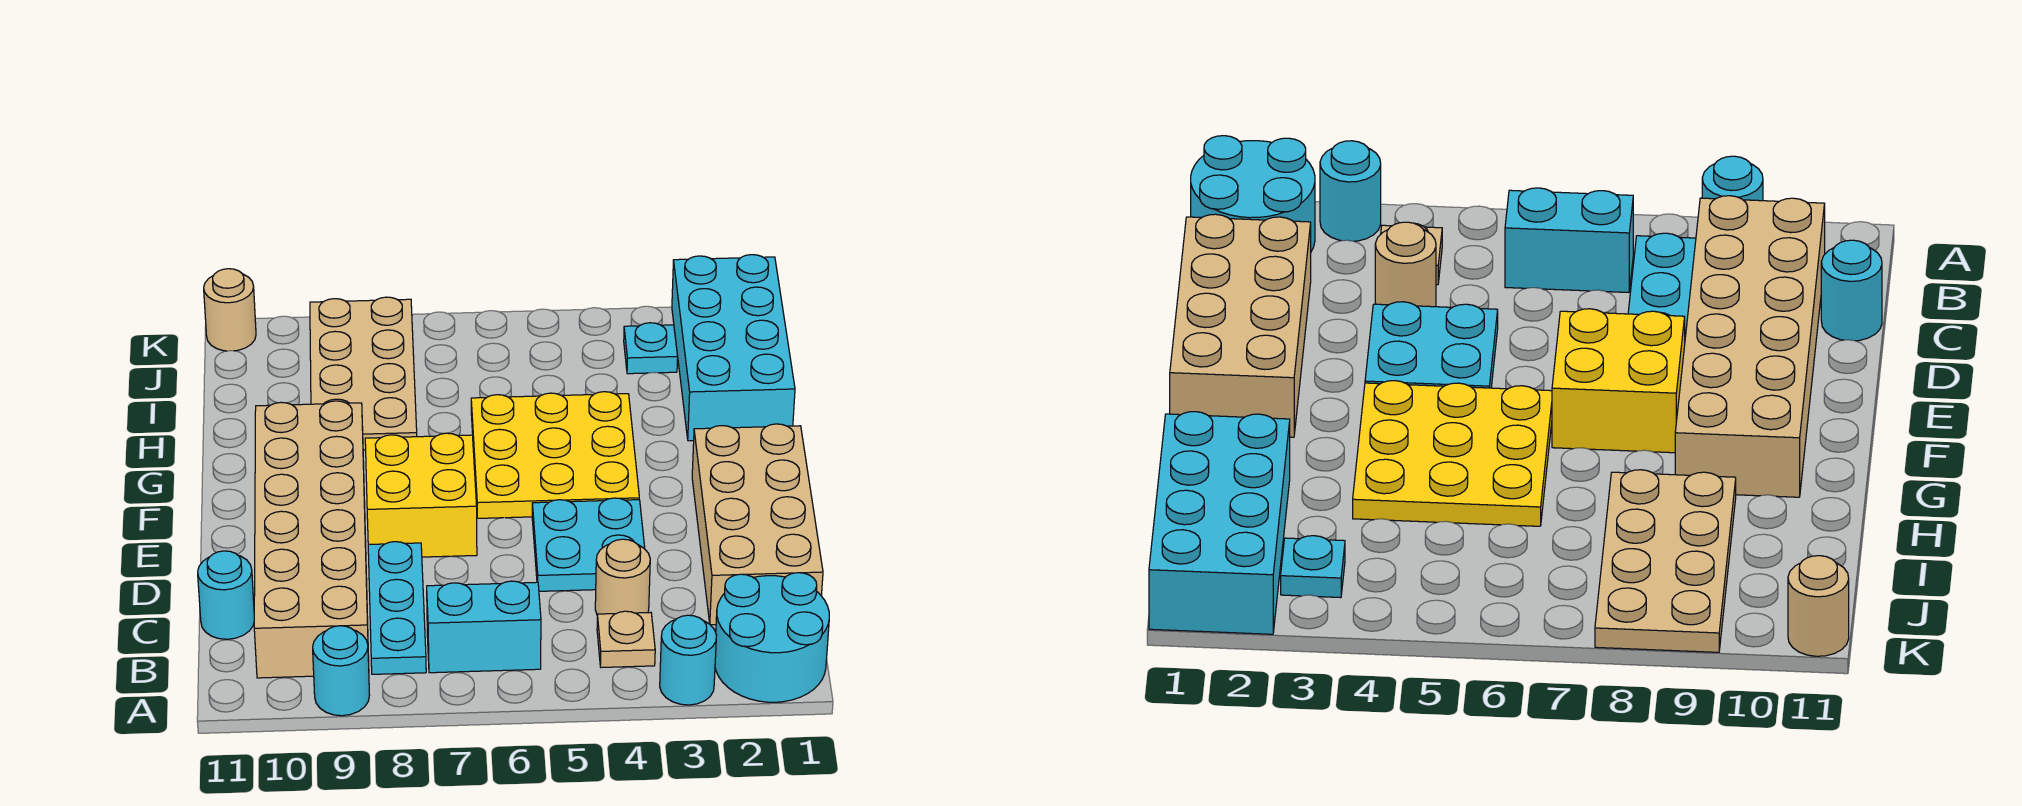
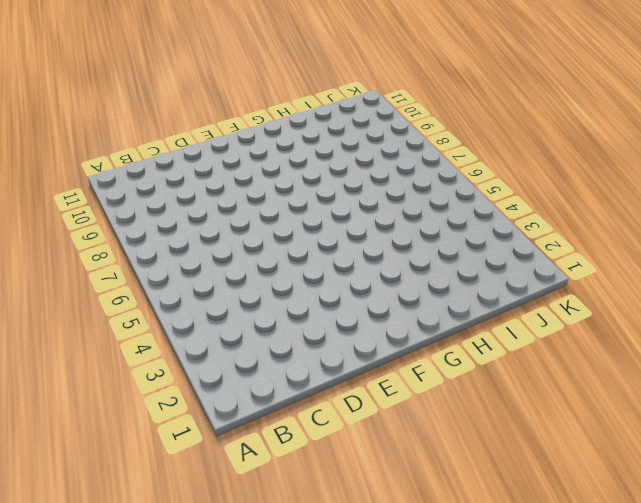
none -> cyan 2x2 round brick [715,573,829,702]
none -> cyan 1x1 round brick [660,615,716,705]
none -> cyan 1x1 round brick [313,626,370,716]

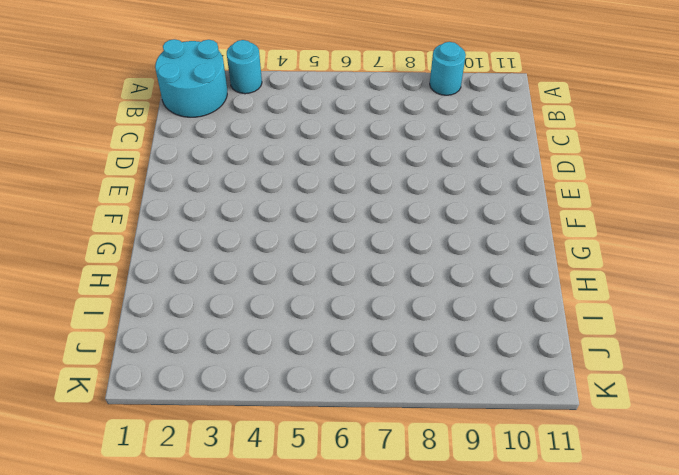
none -> tan 1x1 plate [597,611,655,667]
none -> cyan 1x2 brick [427,581,541,673]
none -> cyan 1x3 plate [368,542,426,674]

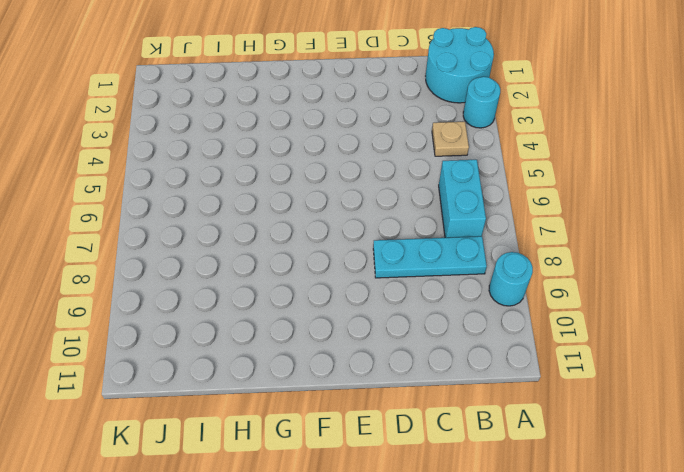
none -> tan 2x6 brick [254,401,369,678]
none -> tan 2x4 brick [692,424,823,625]
none -> tan 1x1 round brick [595,539,650,614]

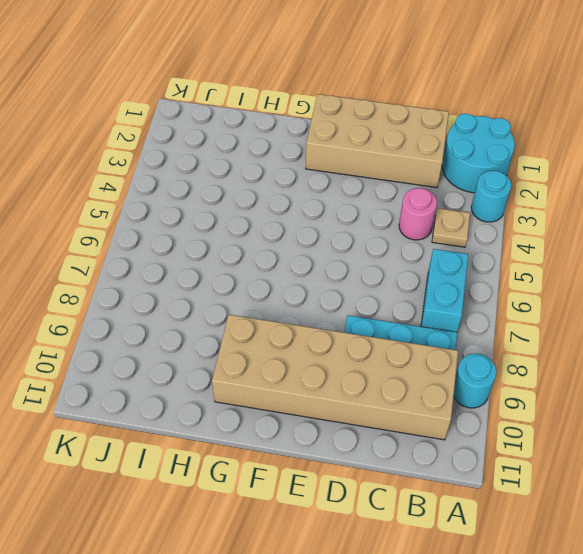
pink 1x1 round brick [399,188,437,240] -> tan 1x1 round brick [595,539,650,614]
none -> cyan 1x1 round brick [198,551,254,639]
none -> cyan 2x2 plate [532,498,645,591]
none -> yellow 2x2 brick [365,433,477,557]

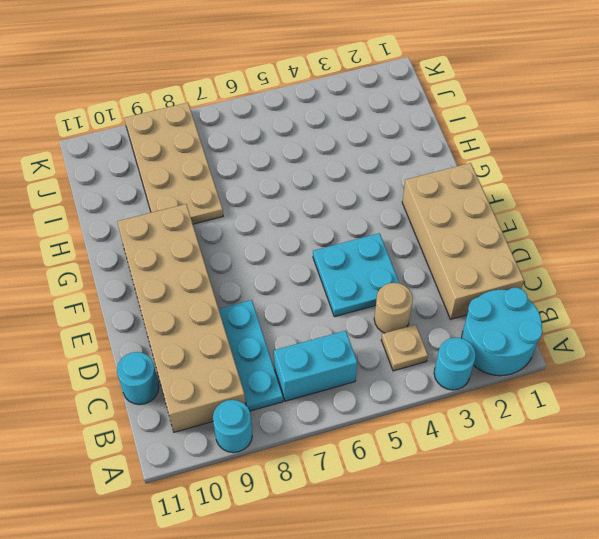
none -> yellow 2x2 brick [365,433,477,557]
none -> yellow 3x3 plate [471,392,639,518]
none -> cyan 2x4 brick [672,255,795,441]

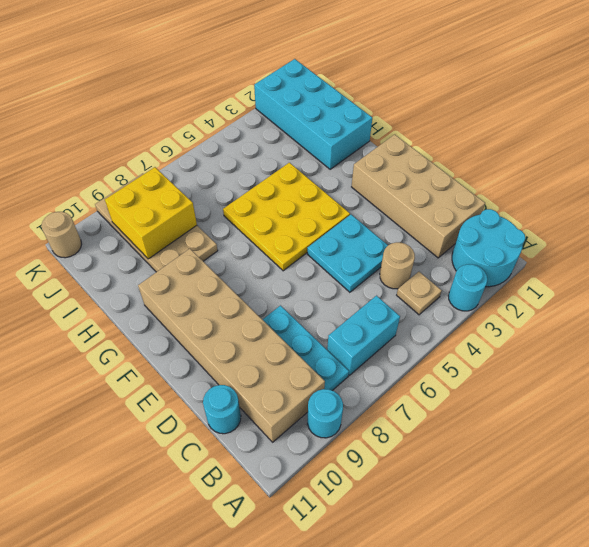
yellow 2x2 brick [105,167,197,259] -> yellow 2x2 brick moved to [365,433,477,557]
none -> cyan 1x1 plate [624,323,678,374]

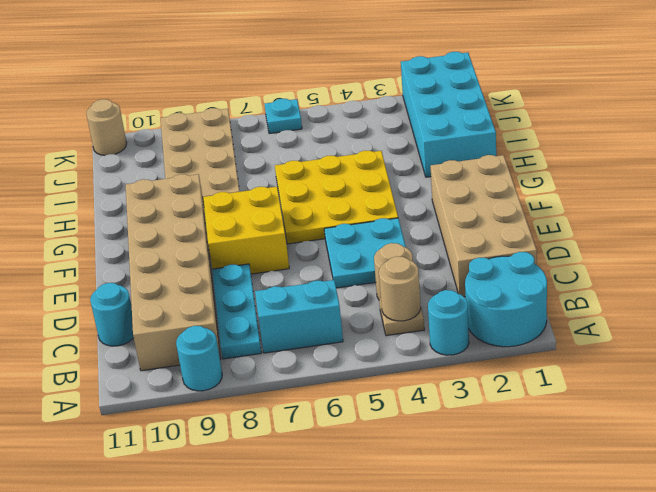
tan 1x1 round brick [379,256,421,321] -> none
cyan 1x1 plate [265,99,302,134] -> cyan 1x1 plate moved to [624,323,678,374]

